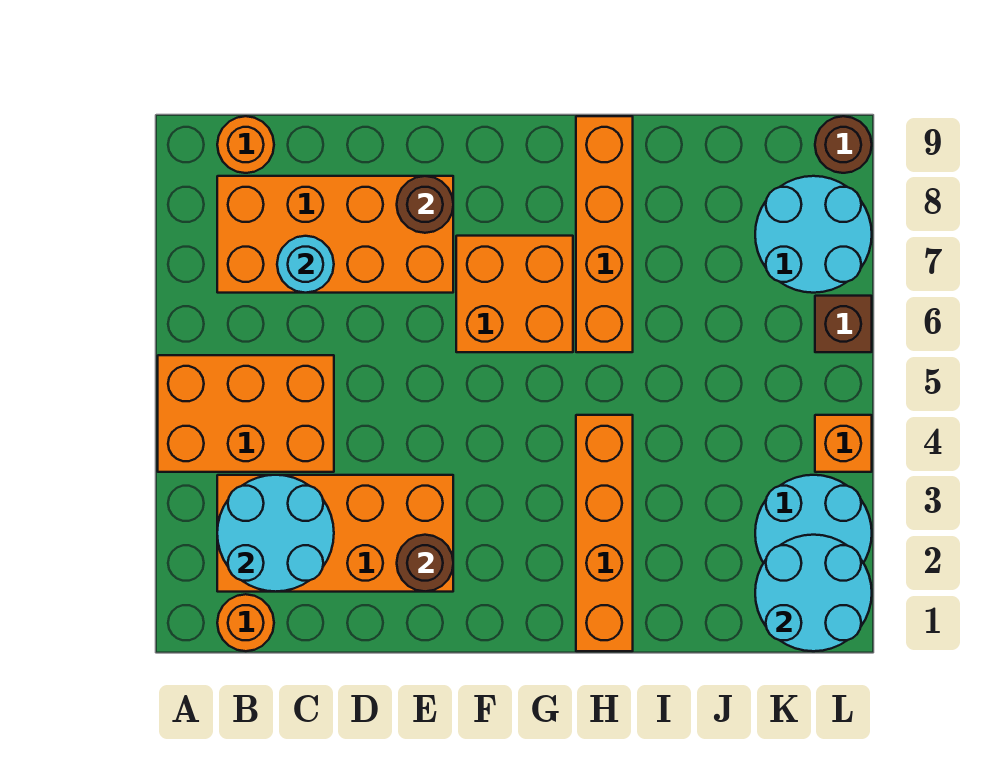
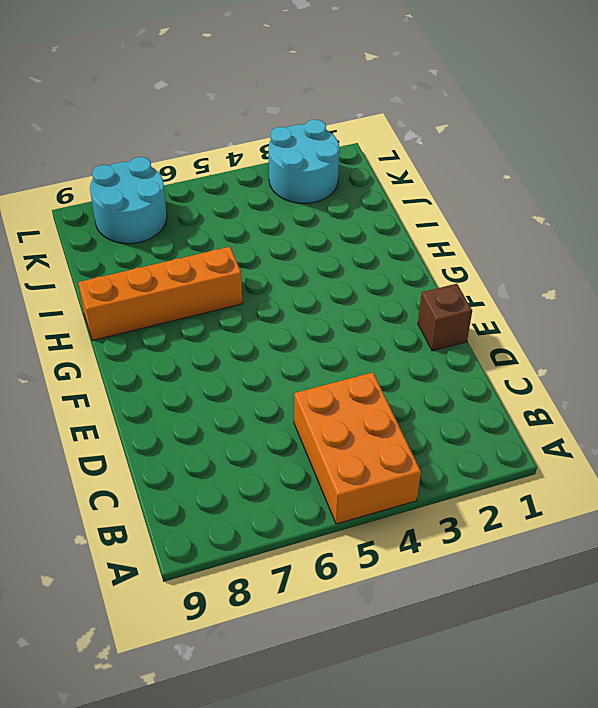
brown 1x1 brick [418,284,472,351] -> brown 1x1 brick moved to [815,296,872,352]
none -> orange 1x1 round brick [217,594,274,651]
none -> orange 2x4 brick [217,475,453,592]
none -> orange 2x4 brick [217,176,453,293]

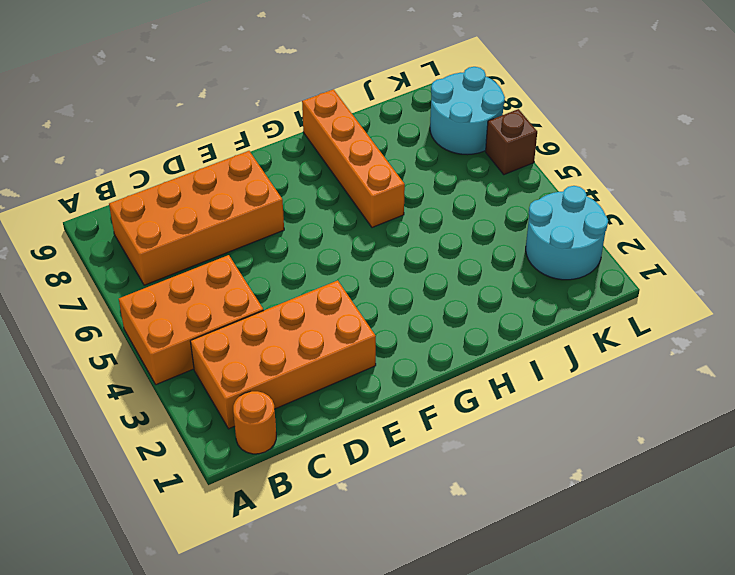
none -> orange 1x1 round brick [217,116,274,173]
none -> orange 2x2 brick [456,236,573,352]
none -> orange 1x4 brick [576,415,633,651]

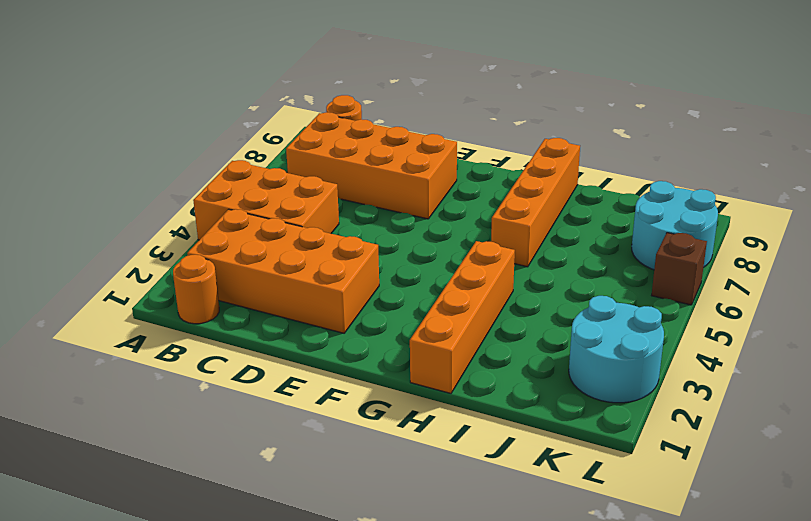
none -> orange 2x2 brick [456,236,573,352]
none -> orange 1x1 brick [815,415,872,472]
none -> brown 1x1 round brick [815,116,872,173]

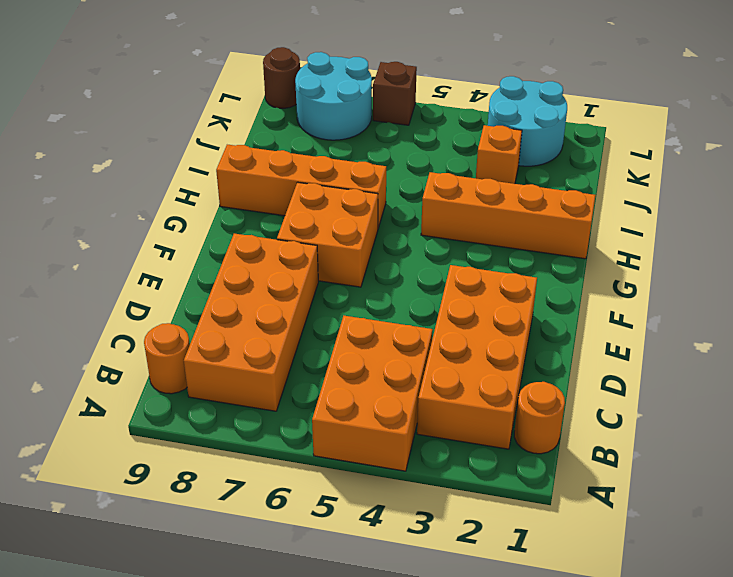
orange 1x1 brick [476,125,522,184] -> orange 1x1 brick moved to [815,415,872,472]
none -> cyan 2x2 round brick [217,475,334,592]
none -> cyan 1x1 round brick [277,236,334,293]
none -> brown 1x1 round brick [397,535,453,592]

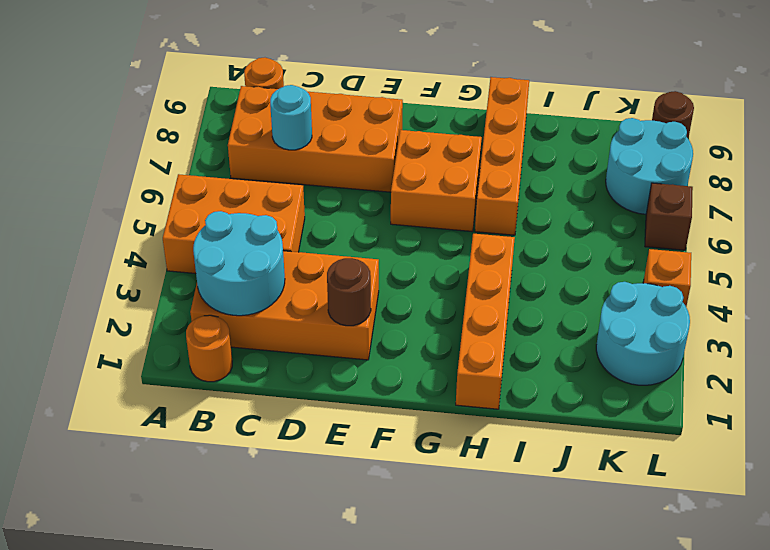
none -> brown 1x1 round brick [397,176,453,233]
none -> cyan 2x2 round brick [755,535,872,651]

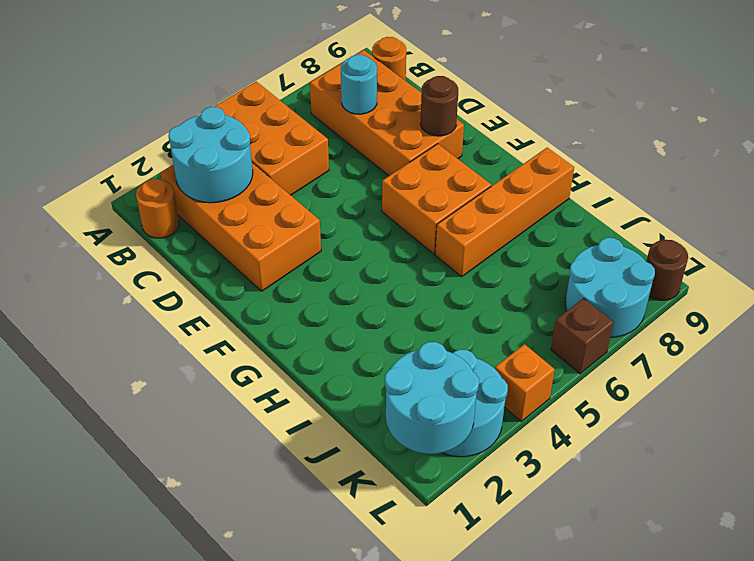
none -> orange 1x4 brick [576,415,633,651]
none -> brown 1x1 round brick [397,535,453,592]

